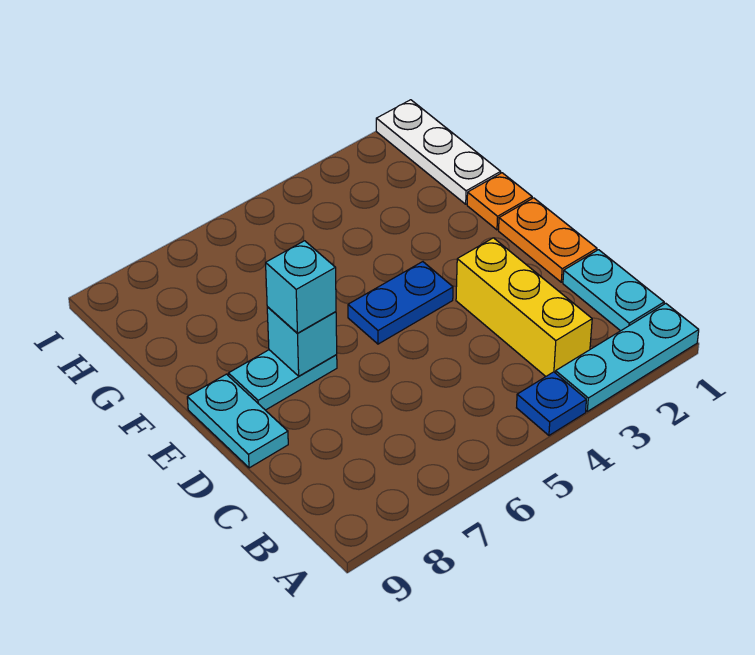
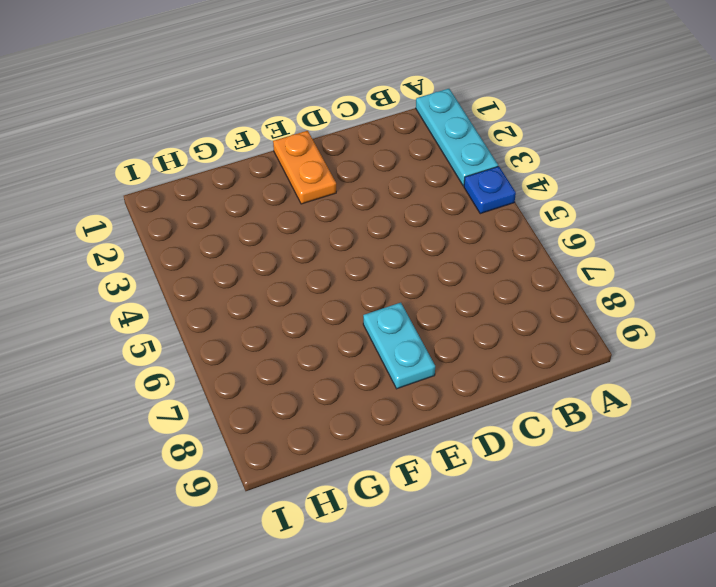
orange 1x2 plate [273,131,336,204] -> orange 1x2 plate turned to [499,198,597,282]
none -> cyan 1x2 plate [563,250,664,331]
none -> yellow 1x3 brick [456,238,592,376]
none -> cyan 1x2 plate [187,374,288,468]

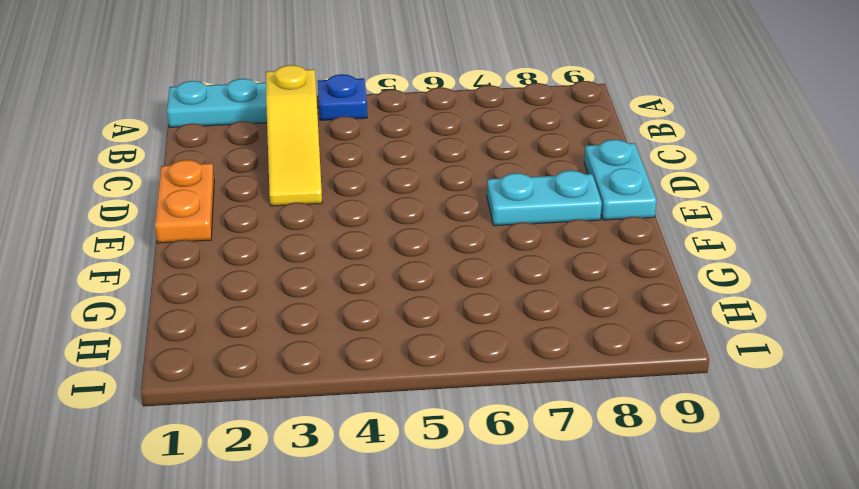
yellow 1x3 slope [266,65,322,206] -> yellow 1x3 brick [456,238,592,376]
none -> cyan 1x2 plate [563,250,664,331]
none -> blue 1x2 plate [348,262,453,344]
none -> orange 1x1 plate [467,173,532,230]

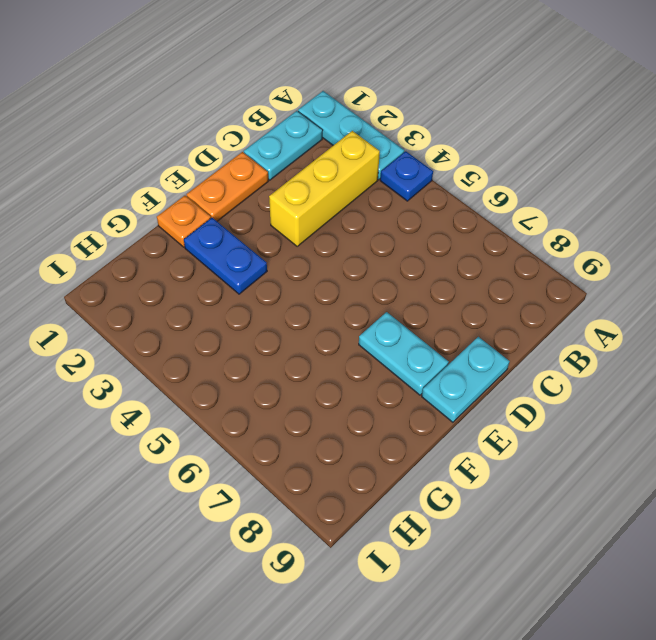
blue 1x2 plate [184,218,267,294] -> blue 1x2 plate moved to [348,262,453,344]
none -> white 1x3 plate [376,100,501,204]
none -> cyan 1x1 brick [267,307,337,376]
none -> cyan 1x1 brick [266,241,336,333]

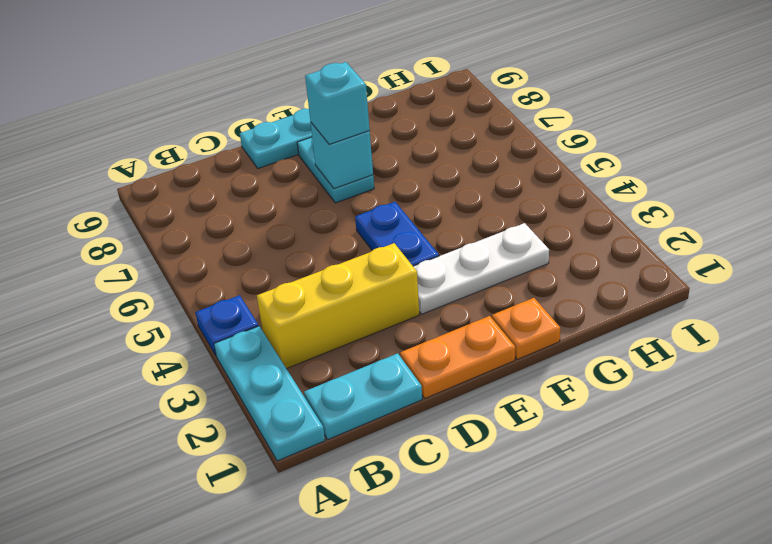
white 1x3 plate [413,223,549,314] -> white 1x3 plate moved to [376,100,501,204]

